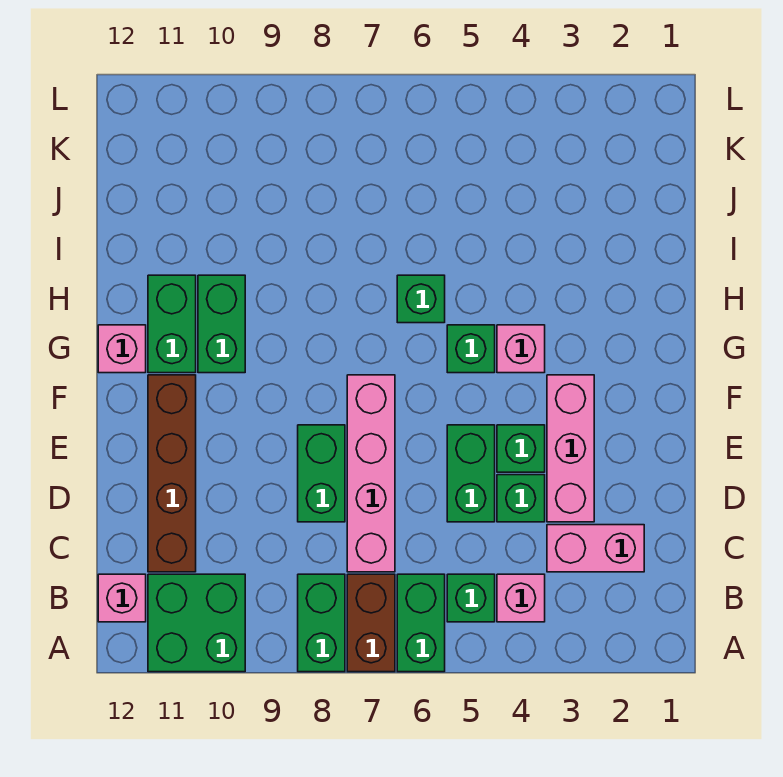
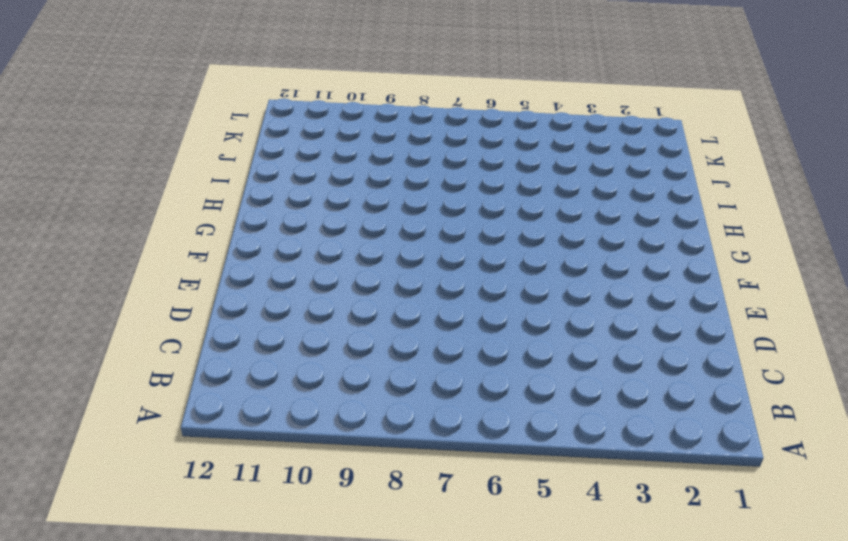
none -> green 1x2 brick [397,574,445,672]
none -> brown 1x2 brick [347,574,395,672]
none -> green 1x2 brick [298,574,345,672]

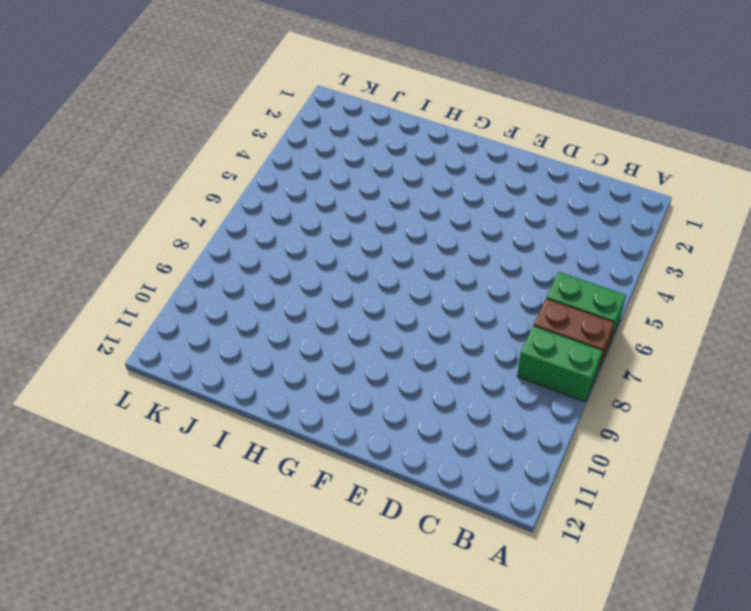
none -> green 2x2 brick [148,574,245,672]
none -> pink 1x1 brick [497,574,545,622]
none -> green 1x1 brick [447,574,495,622]

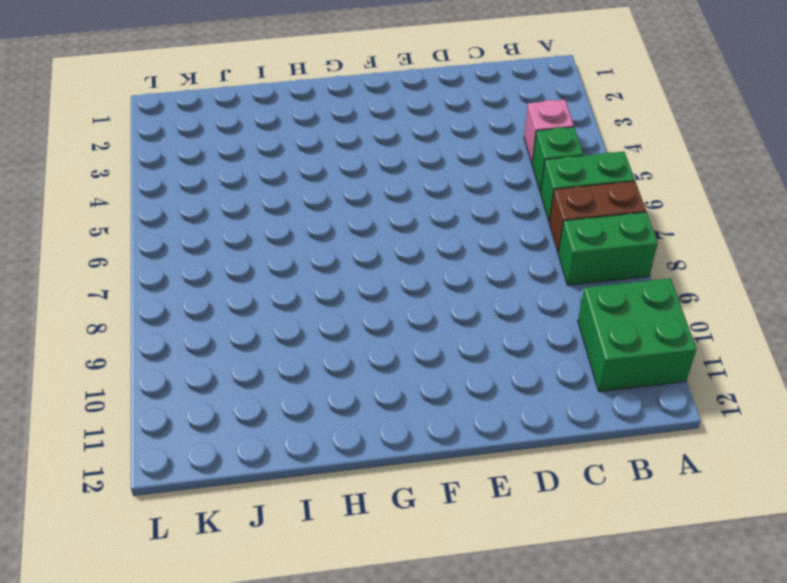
none -> pink 1x1 brick [98,574,146,622]
none -> pink 1x2 brick [547,525,644,572]
none -> pink 1x4 brick [347,375,395,572]

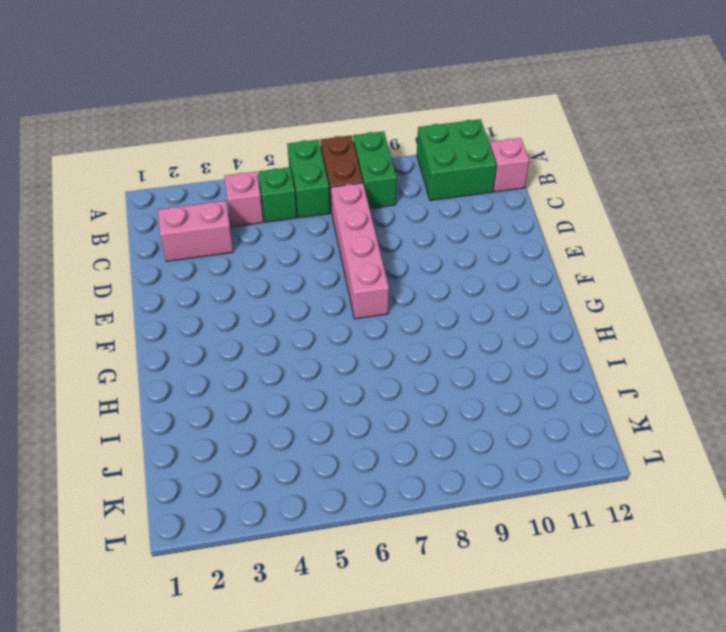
none -> brown 1x4 brick [148,375,196,572]
none -> pink 1x3 brick [547,375,594,522]
none -> green 1x1 brick [497,475,545,522]

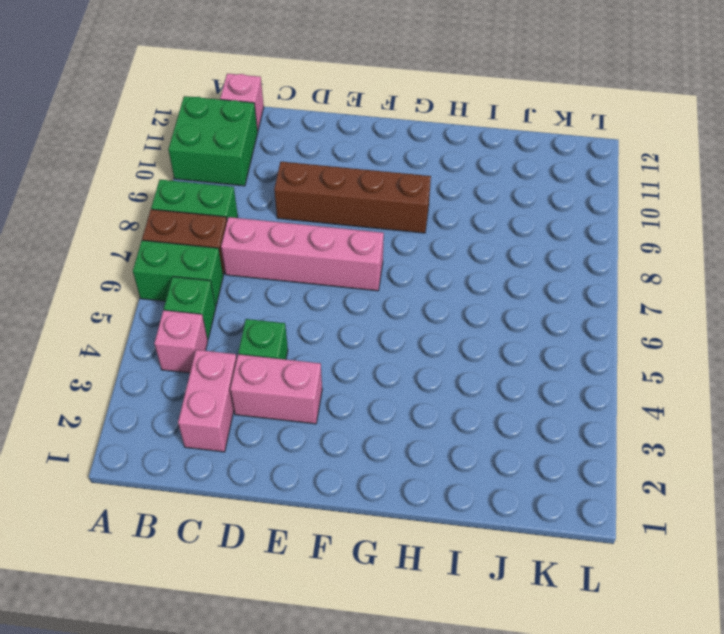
pink 1x2 brick [230,354,322,424] -> pink 1x3 brick [547,375,594,522]
brown 1x4 brick [274,162,431,233] -> brown 1x4 brick moved to [148,375,196,572]
none -> green 1x2 brick [447,425,495,522]
none -> green 1x2 brick [298,425,345,522]
none -> green 1x1 brick [497,425,545,472]

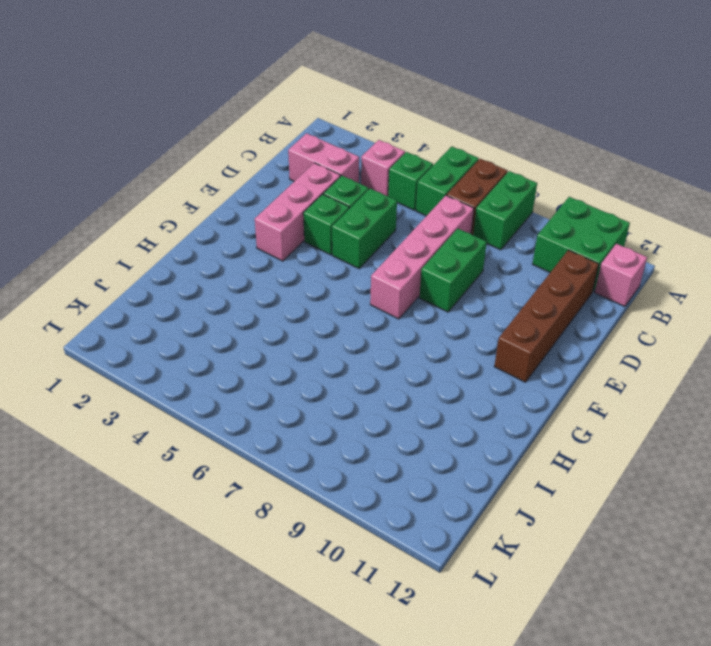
none -> pink 1x1 brick [497,325,545,373]
none -> green 1x1 brick [447,325,495,373]
none -> green 1x2 brick [198,275,245,373]

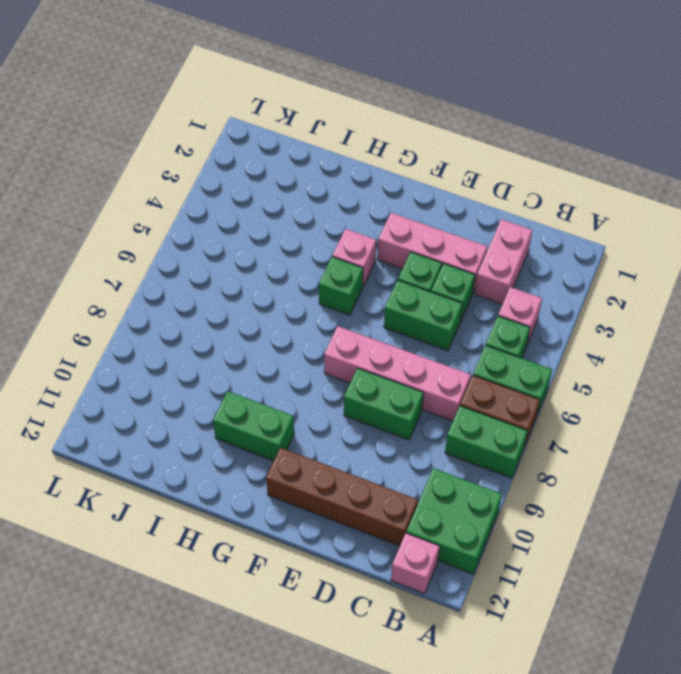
none -> green 1x2 brick [148,275,196,373]
none -> pink 1x1 brick [98,325,146,373]
none -> green 1x1 brick [397,275,445,323]

